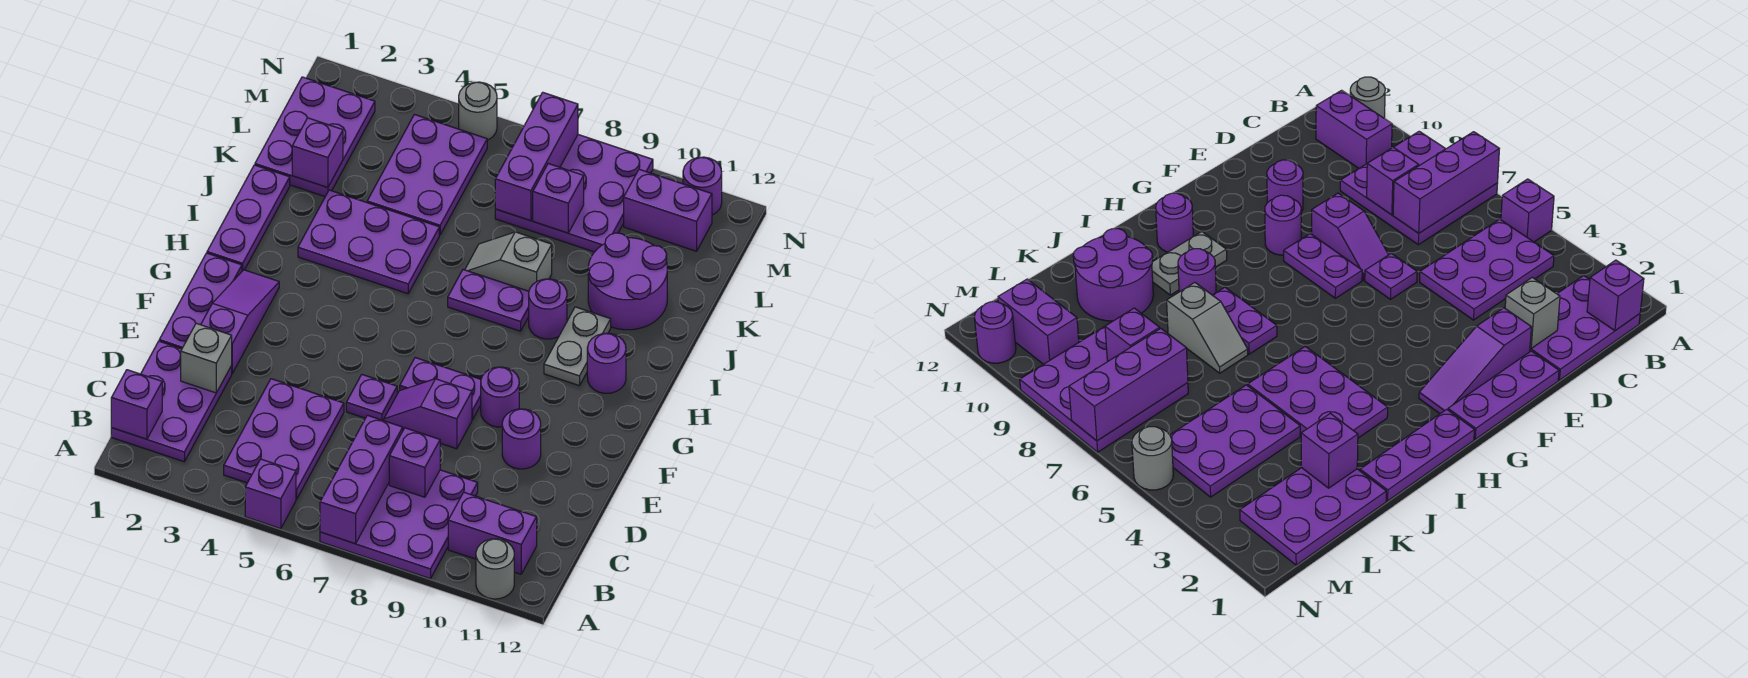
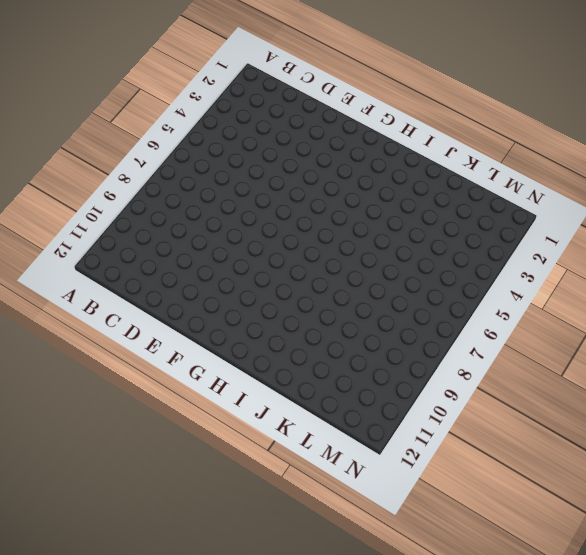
none -> purple 1x1 brick [245,459,296,529]
none -> purple 3x3 plate [320,470,478,579]
none -> grey 1x1 round brick [476,539,514,599]
none -> purple 2x3 plate [111,341,232,462]

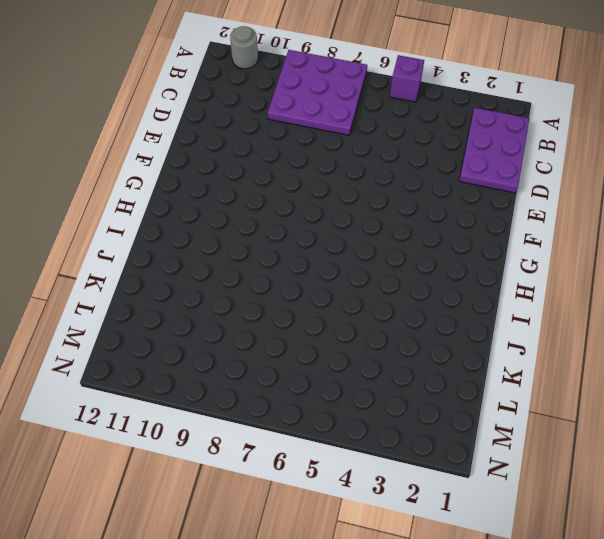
none -> purple 2x3 plate [224,379,344,499]
none -> purple 1x2 brick [448,492,537,574]
none -> purple 1x3 plate [159,253,242,349]
none -> purple 1x3 slope [201,270,279,373]

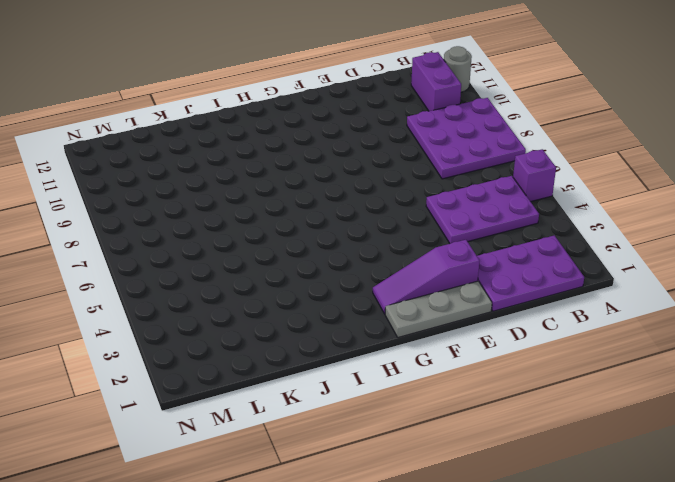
grey 1x3 plate [385,281,492,337] -> purple 1x3 plate [159,253,242,349]
none -> purple 1x1 plate [346,375,397,421]
none -> purple 1x2 slope [384,379,472,449]
none -> purple 1x1 round brick [502,409,541,469]
none -> purple 1x2 plate [400,358,481,419]

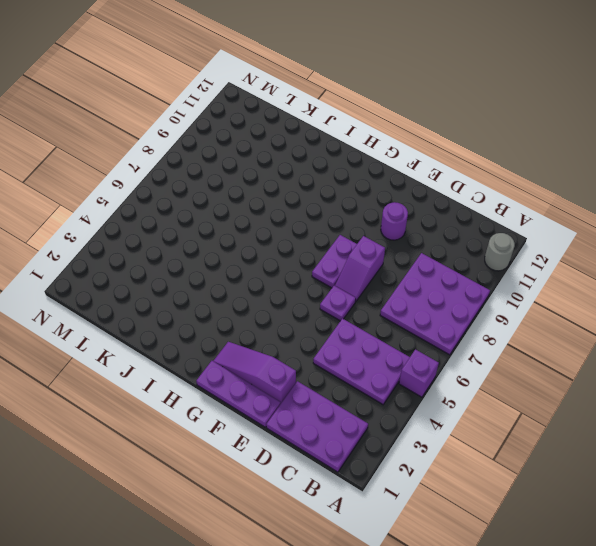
none -> purple 1x2 brick [448,492,537,574]
none -> purple 1x1 round brick [481,367,519,427]
none -> purple 1x3 plate [207,165,290,271]
none -> grey 1x2 plate [544,307,611,386]

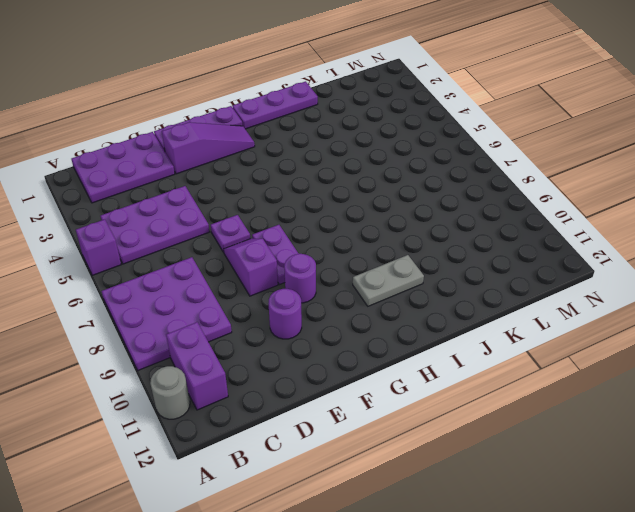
none -> purple 1x1 round brick [587,333,626,393]
none -> purple 2x3 plate [298,190,439,294]
none -> purple 1x2 plate [448,270,529,331]
none -> purple 1x1 round brick [529,279,567,339]

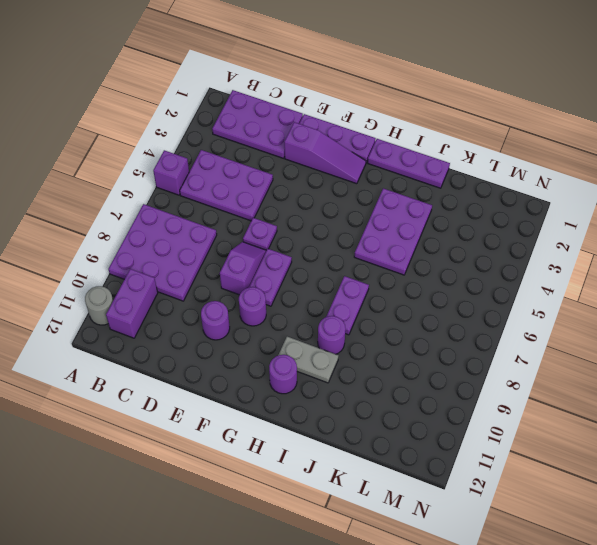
none -> grey 1x2 slope [465,232,552,291]
none -> purple 2x2 round brick [588,233,667,330]
none -> purple 2x3 plate [255,77,375,197]
none -> purple 2x3 plate [367,114,487,235]

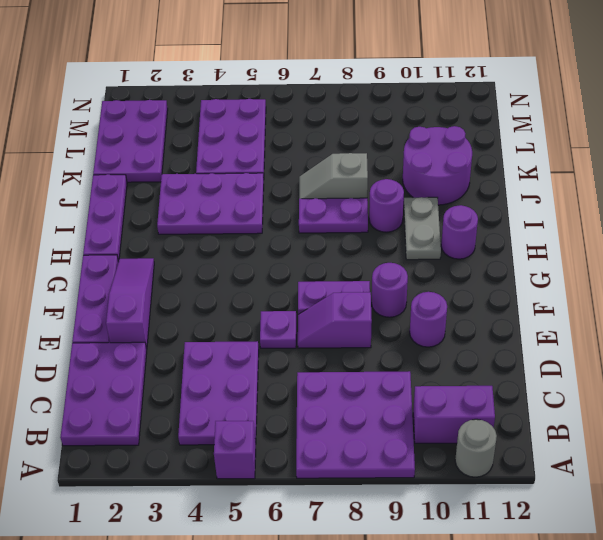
none -> purple 3x3 plate [495,135,653,252]
none -> purple 1x2 brick [624,169,712,251]
none -> grey 1x1 round brick [459,82,497,140]
none -> purple 1x1 round brick [683,157,722,215]

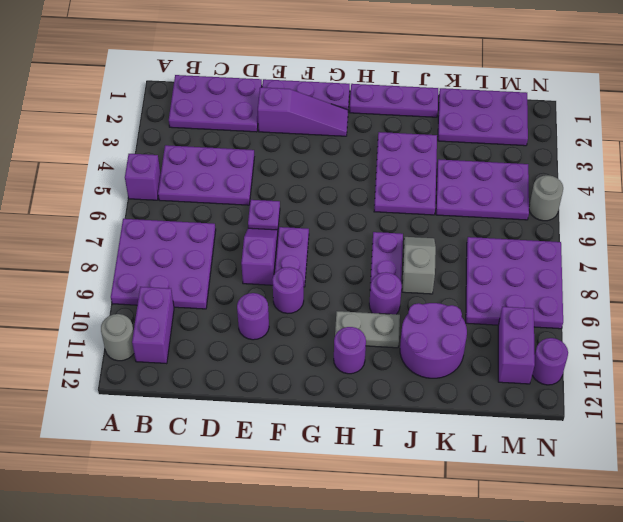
none -> purple 1x3 brick [320,415,403,544]
none -> purple 1x1 brick [111,370,162,439]
none -> purple 1x1 brick [389,428,440,497]
none -> grey 1x1 brick [181,323,232,393]

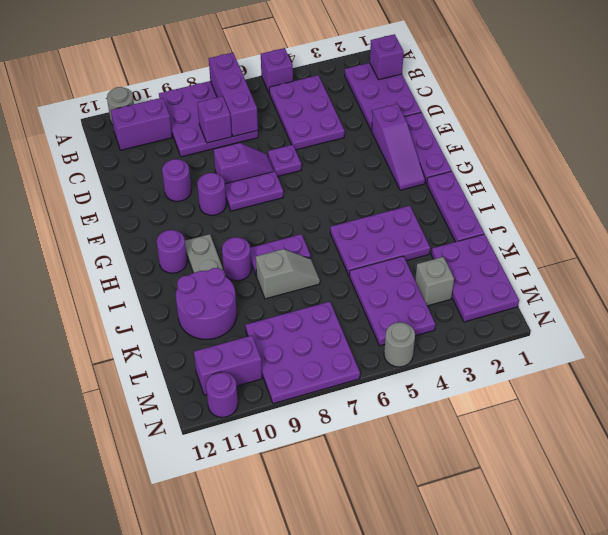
grey 1x1 brick [415,257,454,306] -> grey 1x1 brick moved to [181,323,232,393]
none -> purple 1x1 brick [292,118,343,188]
none -> purple 1x3 brick [495,92,578,221]
none -> purple 1x1 brick [533,164,584,233]

